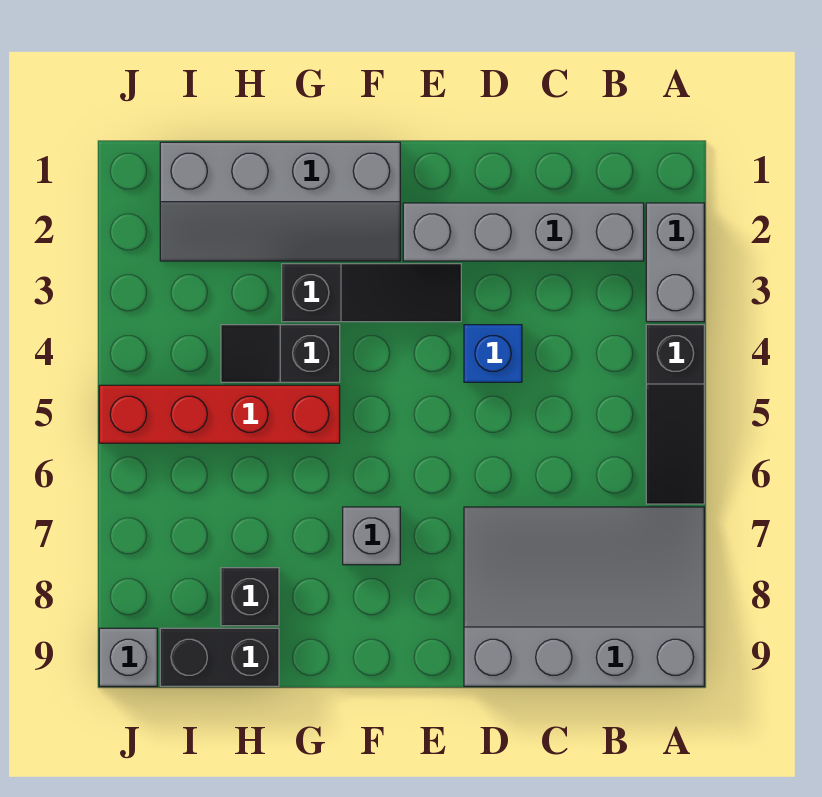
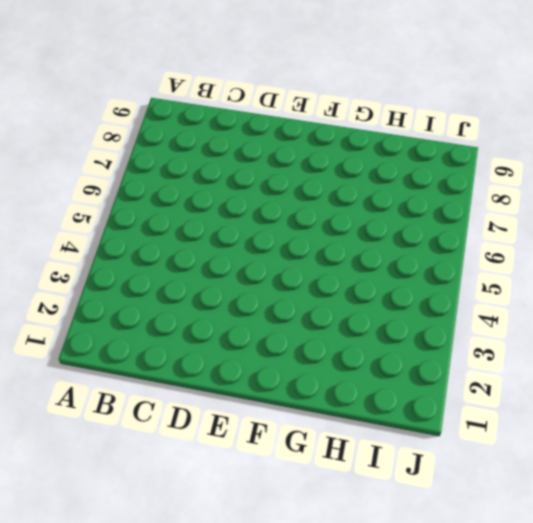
none -> grey 1x2 brick [646,203,704,322]
none -> black 1x3 slope [646,325,704,504]
none -> grey 3x4 slope [464,507,704,686]

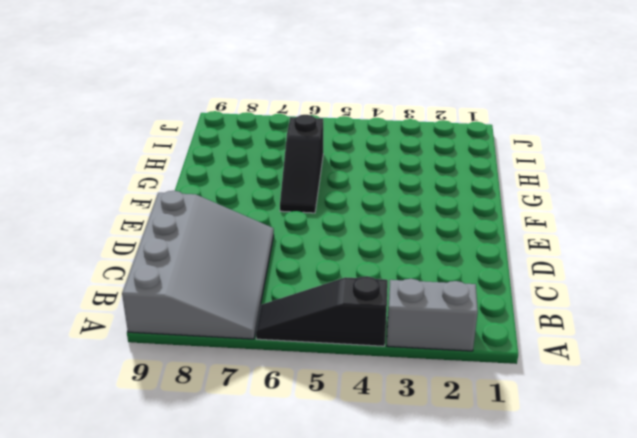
black 1x3 slope [280,115,323,213] -> black 1x3 slope moved to [282,264,461,322]
none -> grey 1x4 brick [403,203,644,261]
none -> blue 1x1 brick [464,325,522,382]
none -> grey 2x4 slope [160,142,400,261]

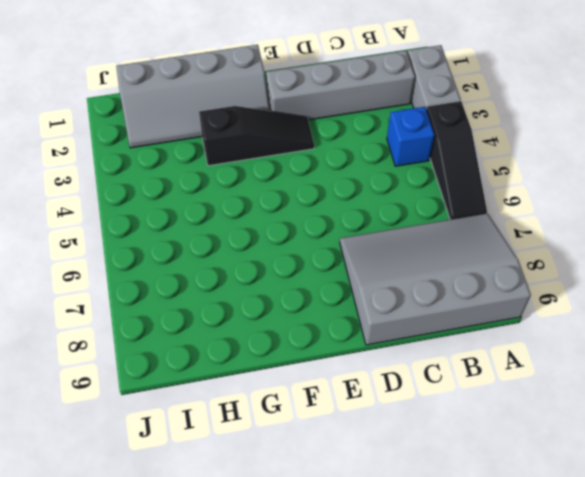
blue 1x1 brick [387,107,434,166] -> blue 1x1 brick moved to [464,325,522,382]
none -> grey 1x1 brick [343,507,400,565]
none -> black 1x2 slope [221,325,340,382]
none -> red 1x4 brick [99,385,340,443]

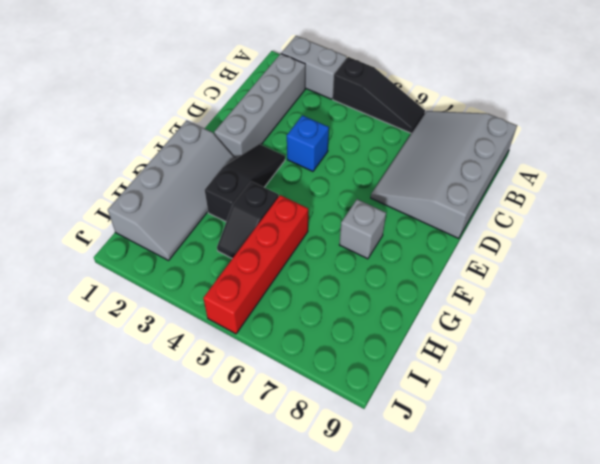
none -> black 1x1 brick [221,568,279,626]
none -> black 1x2 brick [160,628,279,686]
none -> grey 1x1 brick [99,628,157,686]

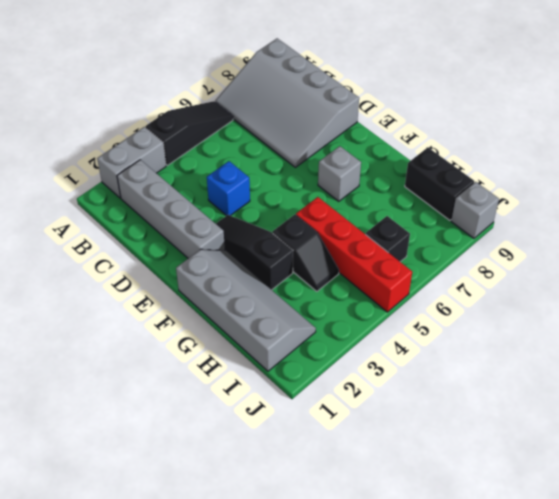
black 1x1 brick [366,216,410,262] -> black 1x1 brick moved to [221,568,279,626]

